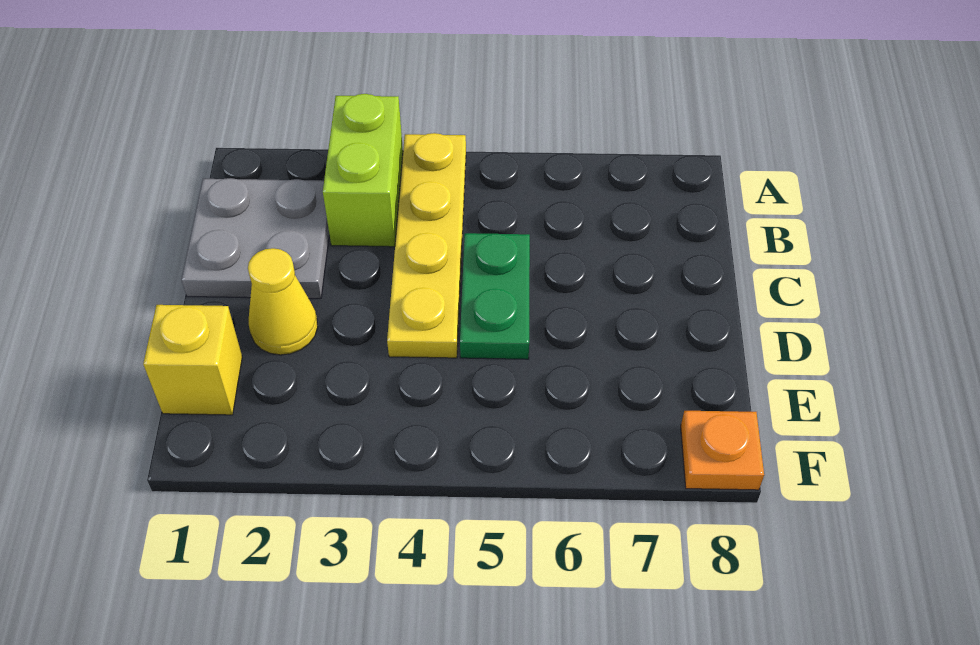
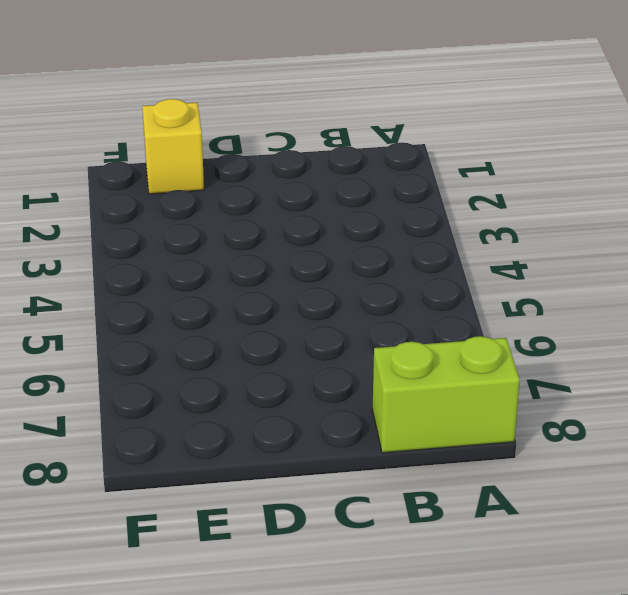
lime 1x2 brick [372,336,520,453] -> lime 1x2 brick moved to [323,94,403,247]
none -> yellow 1x4 plate [387,133,466,358]
none -> grey 2x2 plate [182,178,329,299]

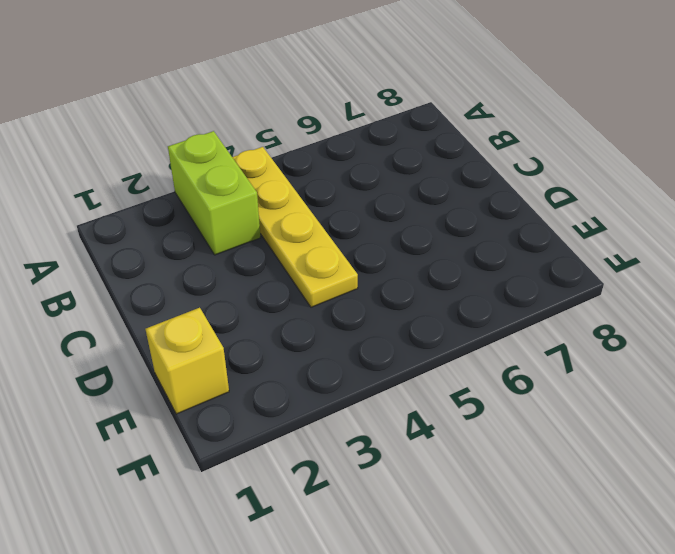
none -> grey 2x2 plate [182,178,329,299]
none -> green 1x2 plate [460,233,530,359]

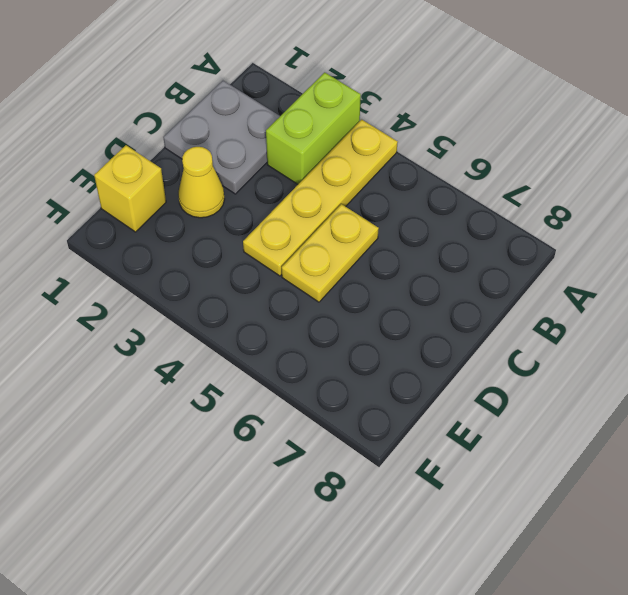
yellow 1x2 plate [282,204,379,302] -> green 1x2 plate [460,233,530,359]
none -> orange 1x1 plate [681,411,764,490]

